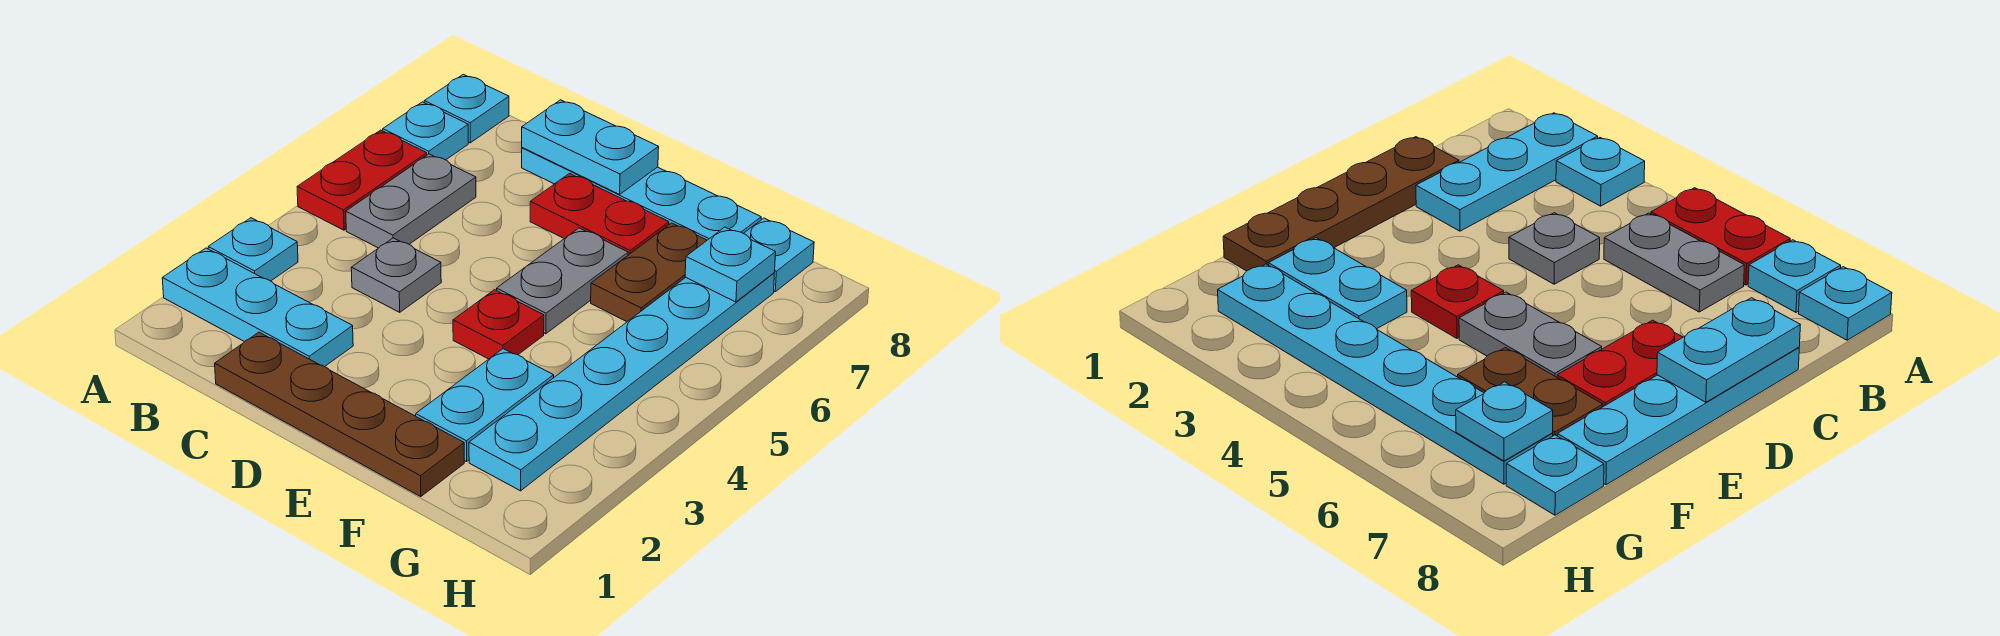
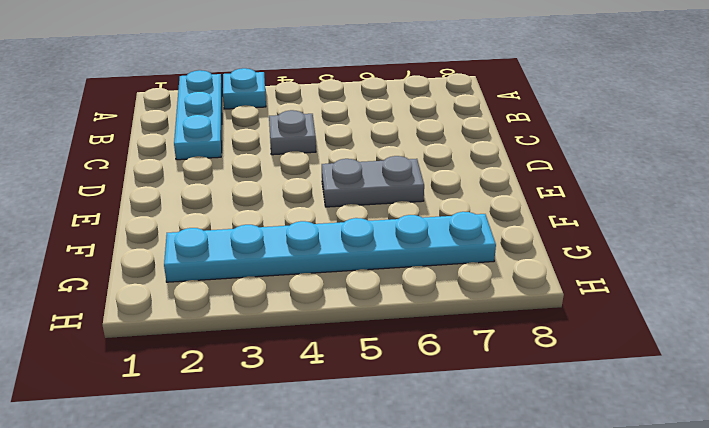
none -> red 1x2 plate [297,130,427,230]
none -> cyan 1x1 plate [383,102,468,160]
none -> cyan 1x1 plate [424,74,509,143]

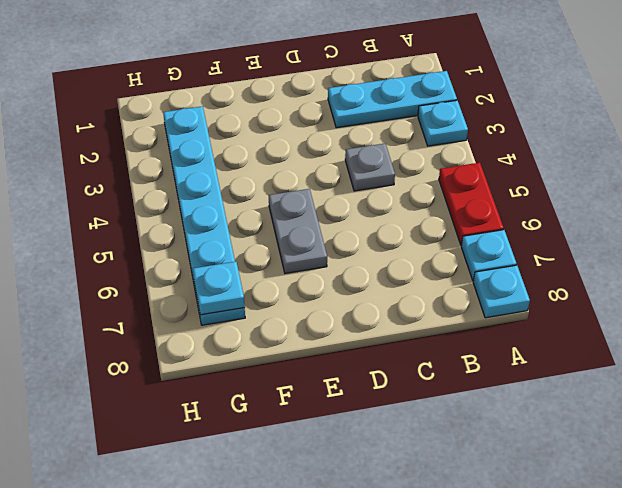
none -> grey 1x2 plate [346,154,476,248]
none -> brown 1x4 plate [215,332,464,497]
none -> cyan 1x4 plate [522,148,761,240]

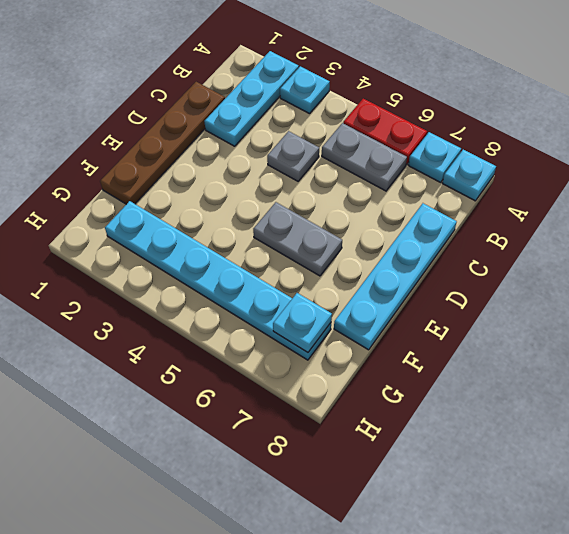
none -> red 1x2 plate [530,174,669,255]
none -> red 1x1 plate [453,290,544,359]
none -> cyan 1x2 plate [416,349,554,462]

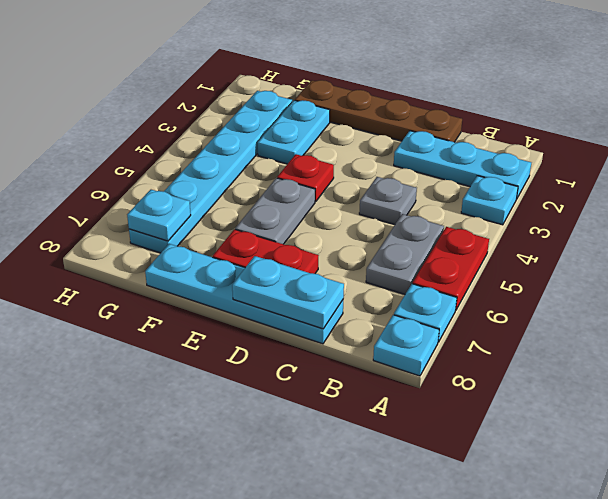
none -> brown 1x2 plate [591,223,707,322]
none -> cyan 1x1 plate [744,218,814,292]

